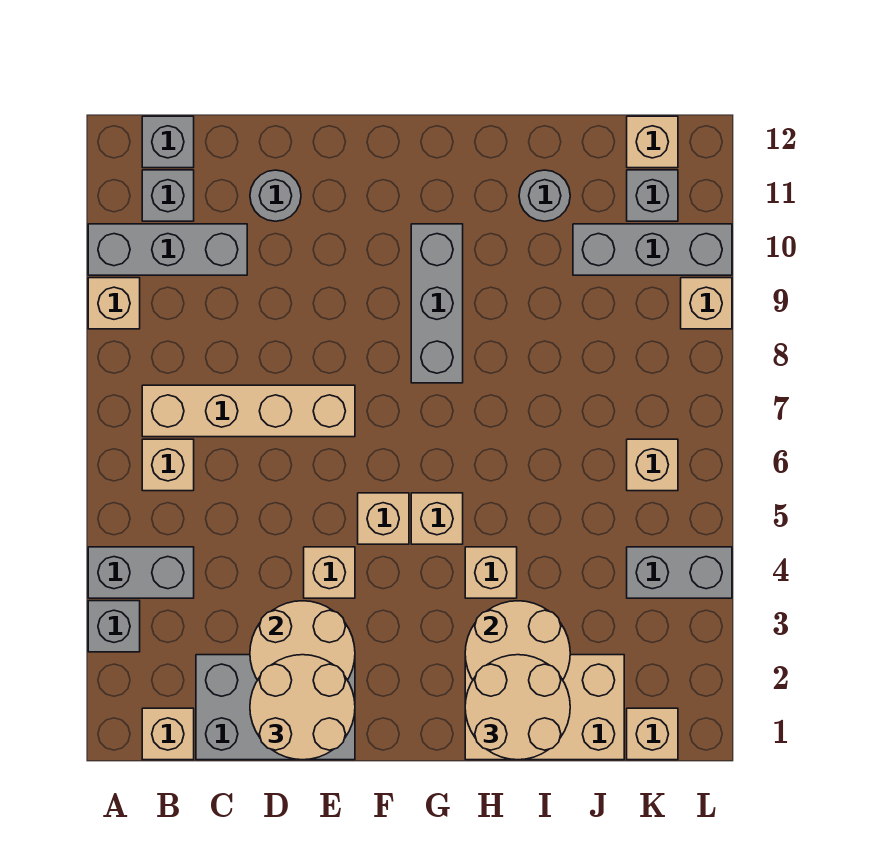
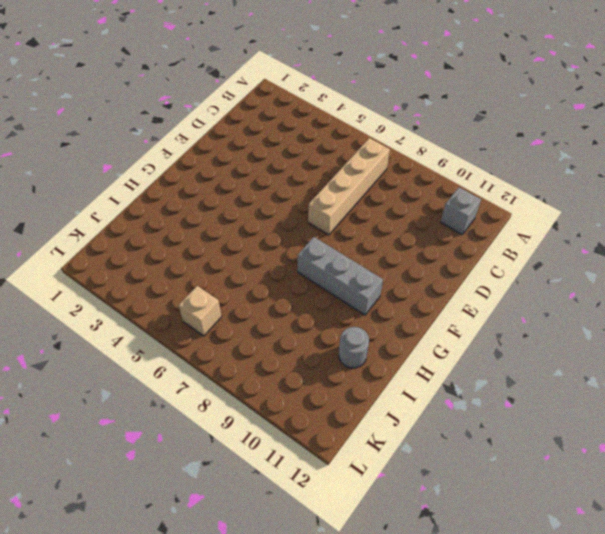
none -> grey 1x1 brick [88,601,140,652]
none -> grey 1x2 brick [88,547,194,598]
none -> tan 1x1 brick [88,278,140,329]

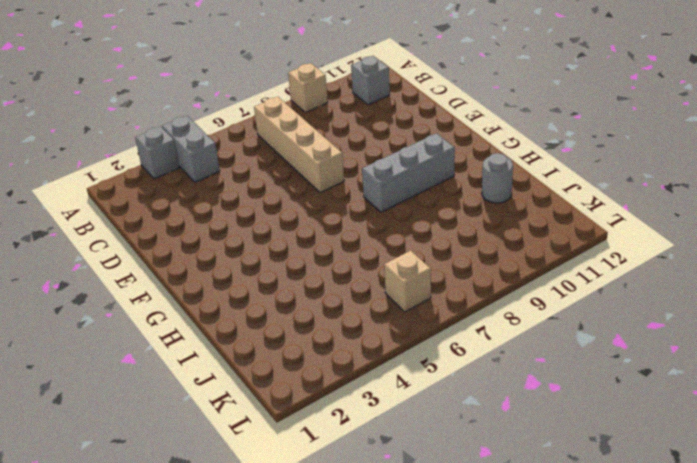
none -> grey 1x3 brick [88,224,247,275]
none -> tan 1x1 brick [142,708,194,760]
none -> tan 1x1 brick [142,439,194,491]

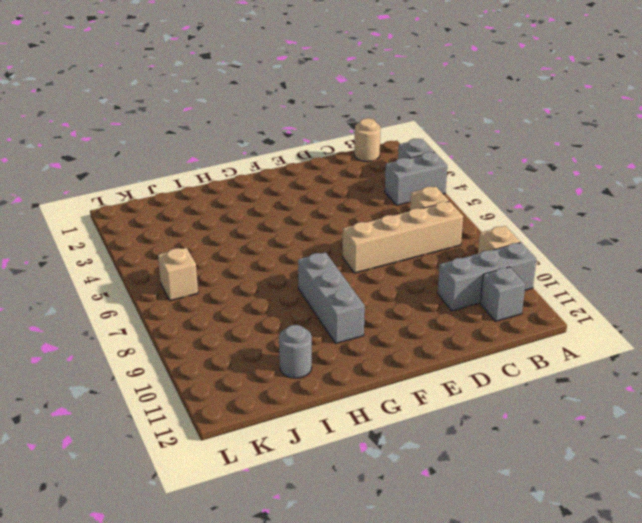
tan 1x1 round brick [354,118,380,162] -> tan 1x1 brick [142,708,194,760]
none -> grey 1x1 brick [142,116,194,168]
none -> grey 2x3 brick [196,655,355,760]
none -> grey 1x1 round brick [250,170,301,221]

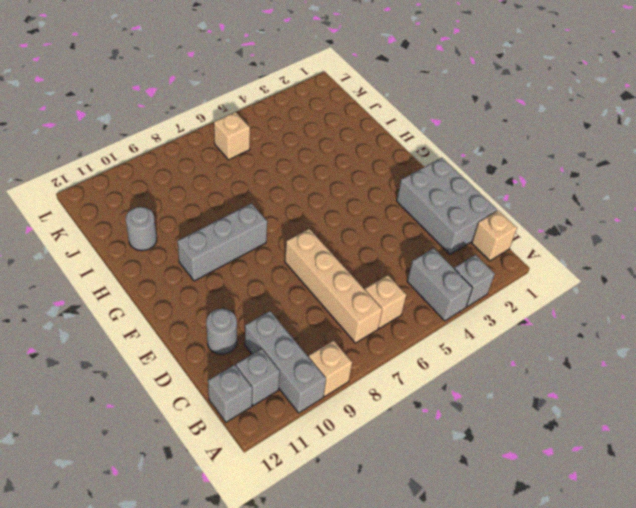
none -> tan 1x1 brick [304,547,355,598]
none -> tan 1x1 brick [358,493,409,544]
none -> tan 1x1 brick [411,493,463,544]

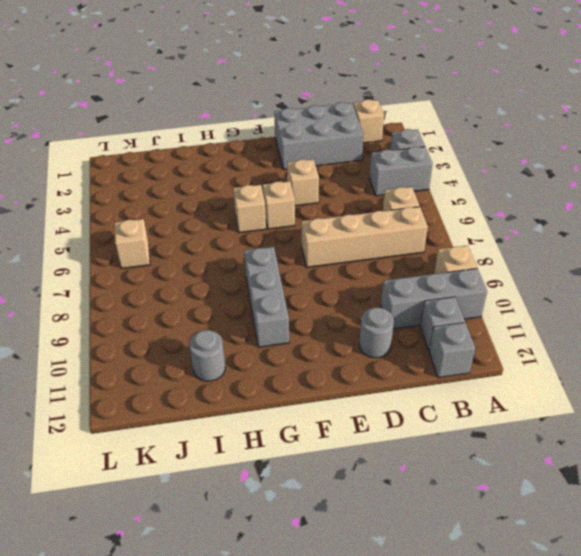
none -> tan 2x3 brick [465,655,624,760]
none -> tan 1x1 brick [465,547,517,598]
none -> grey 1x3 brick [573,224,732,275]

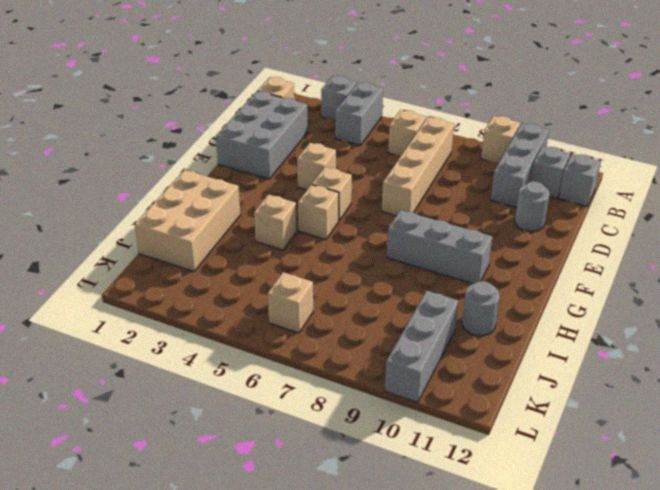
none -> tan 1x1 brick [627,708,678,760]
none -> grey 1x2 brick [627,547,732,598]
none -> grey 1x1 brick [627,170,678,221]

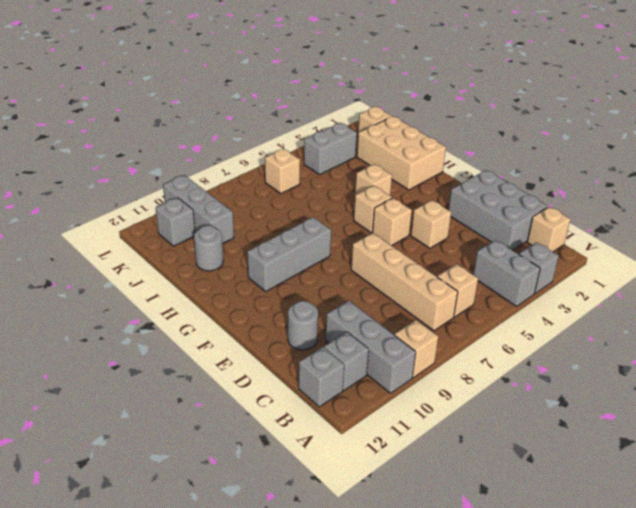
grey 1x2 brick [304,123,357,175] -> grey 1x2 brick turned to [627,547,732,598]
none -> tan 1x1 brick [627,116,678,168]
none -> tan 1x1 brick [681,278,732,329]
none -> tan 2x2 round brick [250,601,355,680]

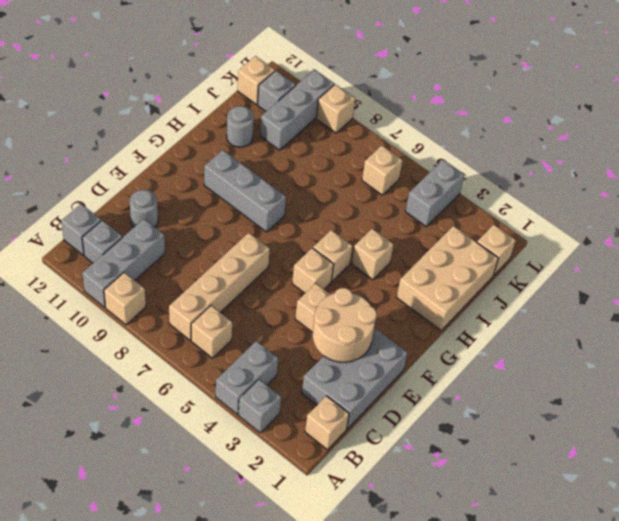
none -> tan 2x2 round brick [465,601,570,680]
none -> tan 2x2 round brick [250,655,355,760]
none -> tan 2x2 round brick [465,655,570,760]

